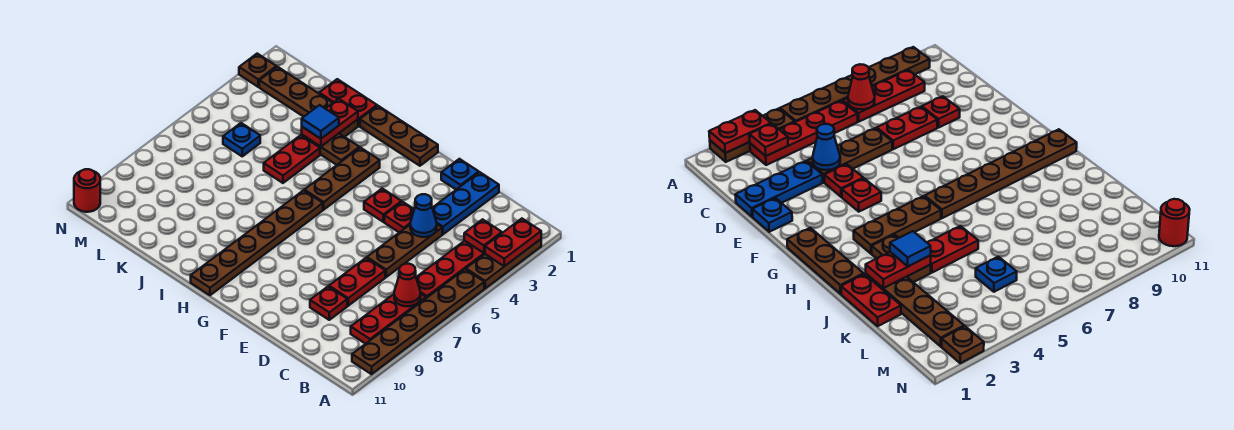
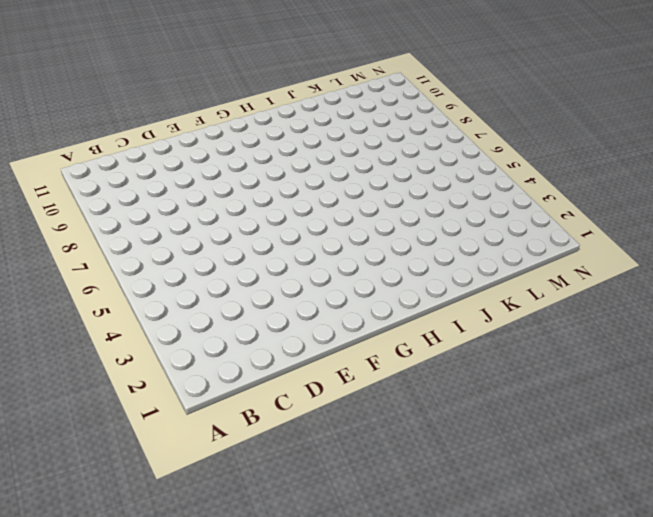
none -> brown 1x3 plate [466,239,541,288]
none -> brown 1x6 plate [352,269,484,374]
none -> red 1x4 plate [416,241,485,298]

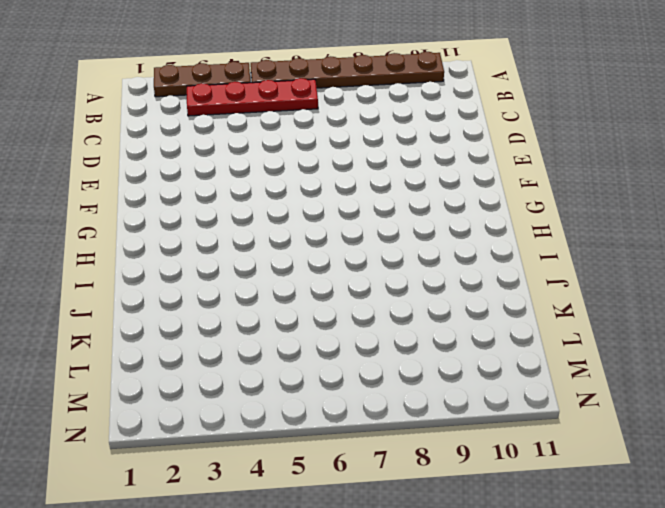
none -> red 1x3 plate [351,293,426,344]
none -> blue 1x3 plate [432,172,499,234]
none -> brown 1x3 plate [367,224,442,277]

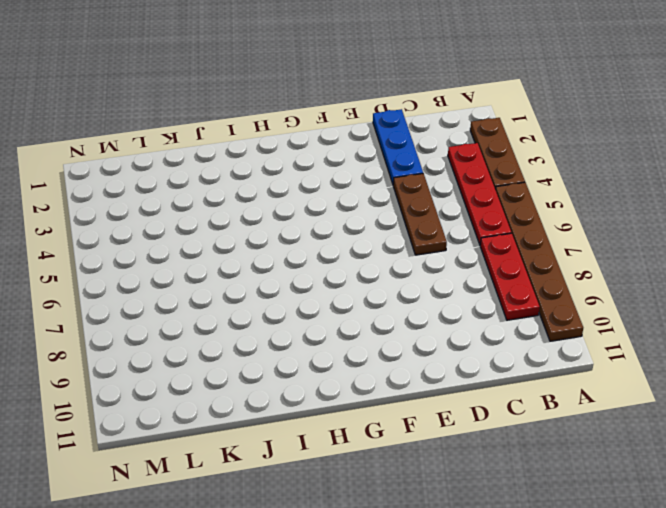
none -> red 1x2 plate [329,258,385,306]
none -> red 1x1 plate [310,287,347,320]
none -> blue 1x1 plate [441,159,479,190]

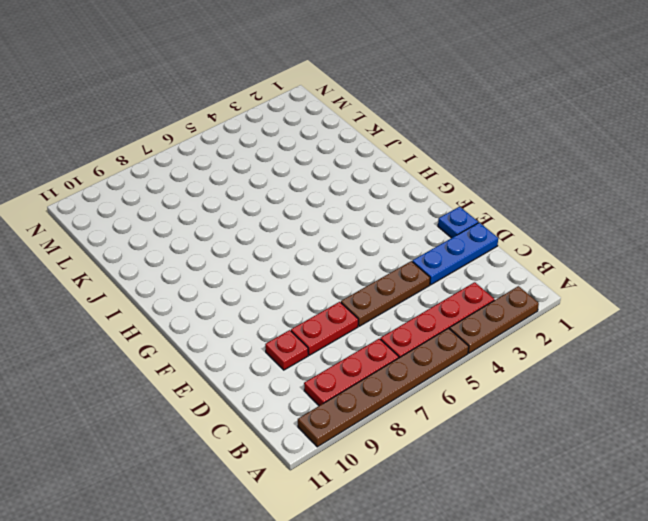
none -> red 1x1 plate [384,202,414,232]
none -> red 1x1 plate [364,189,402,222]
none -> brown 1x3 plate [360,106,438,166]

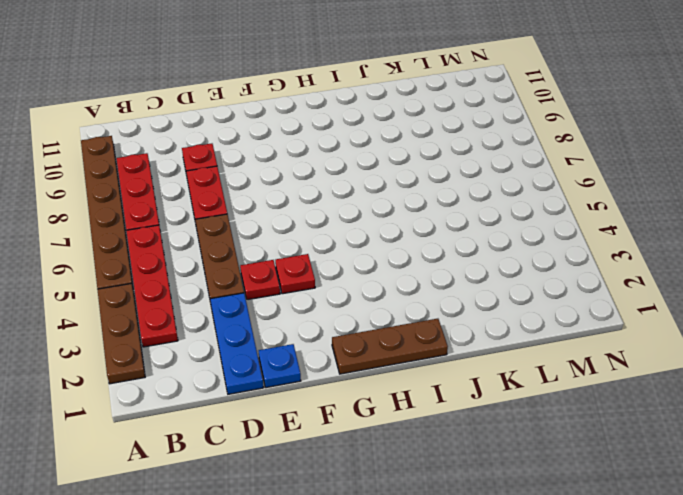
none -> brown 1x3 plate [304,148,380,210]
none -> brown 1x6 plate [191,190,323,295]
none -> brown 1x2 plate [302,134,359,165]

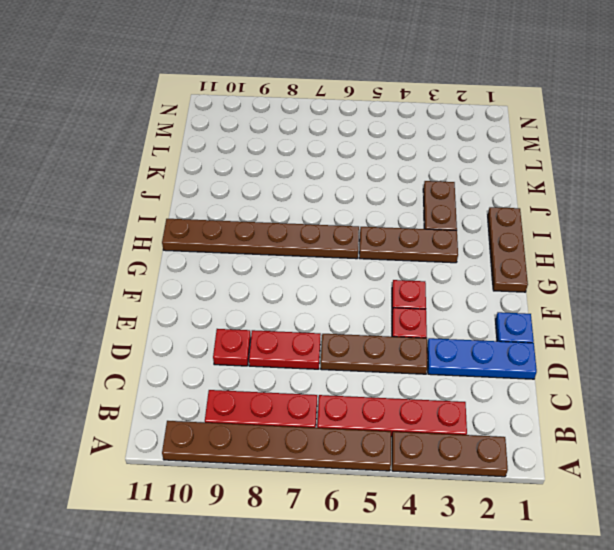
none -> red 1x2 plate [319,79,377,126]
none -> brown 1x4 plate [259,67,358,137]
none -> red 1x2 plate [264,135,320,183]

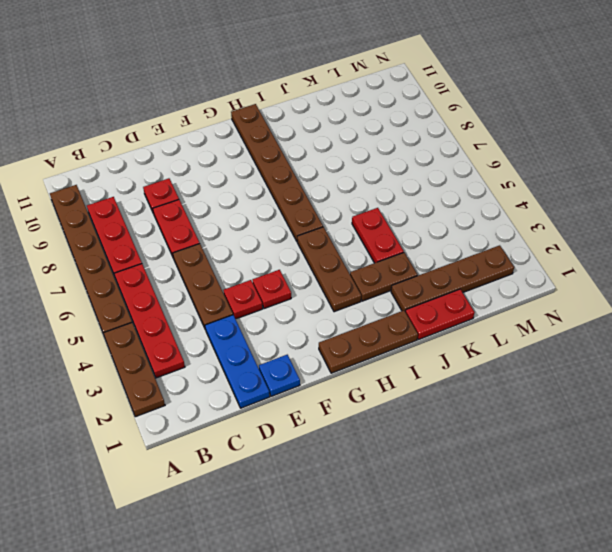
none -> blue 1x1 plate [223,123,260,156]
none -> brown 1x1 plate [239,54,277,87]
none -> red 1x1 round brick [74,169,100,212]

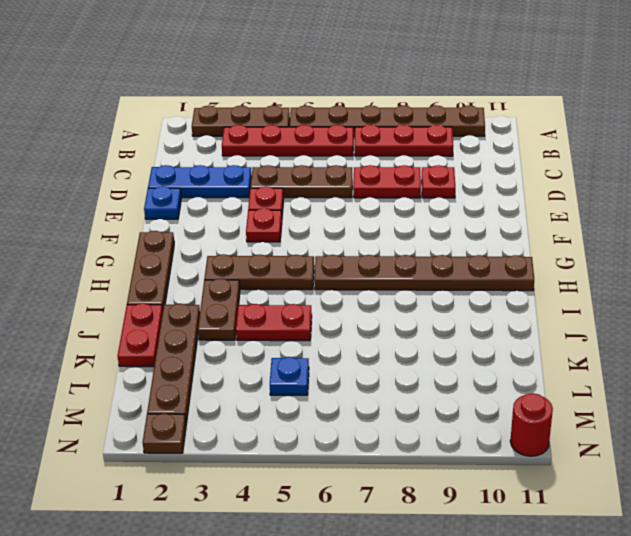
none -> red 1x2 plate [485,219,541,266]
none -> red 1x1 plate [464,219,502,253]
none -> red 1x1 cone [394,264,421,306]

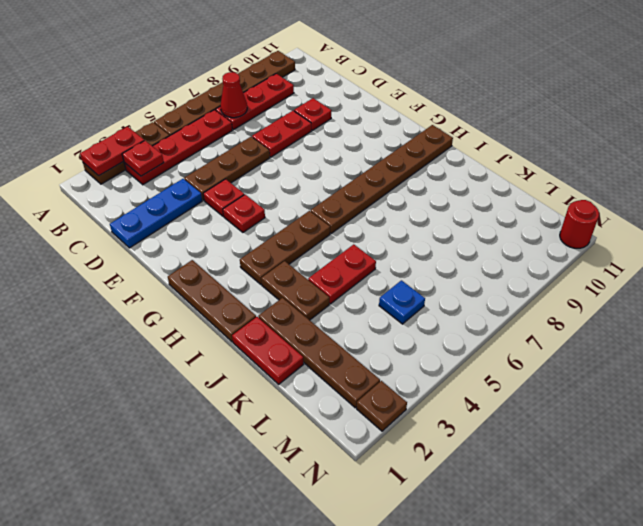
none -> blue 1x1 plate [441,159,479,190]
none -> blue 1x1 cone [410,194,437,237]
none -> red 1x2 plate [302,99,358,147]

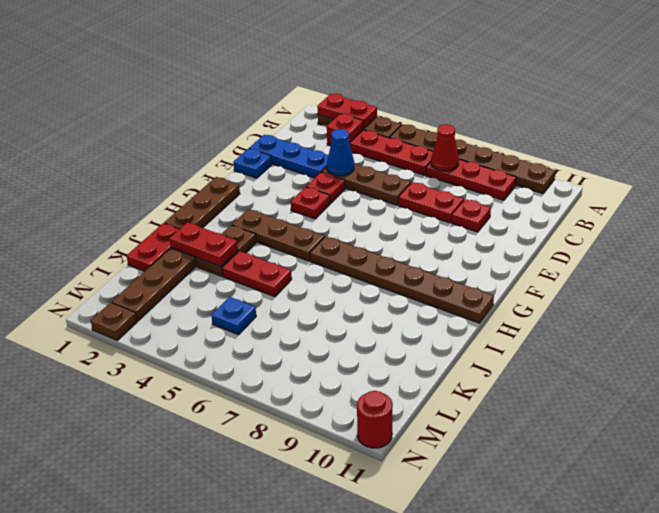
none -> blue 1x1 tile [302,105,339,139]

